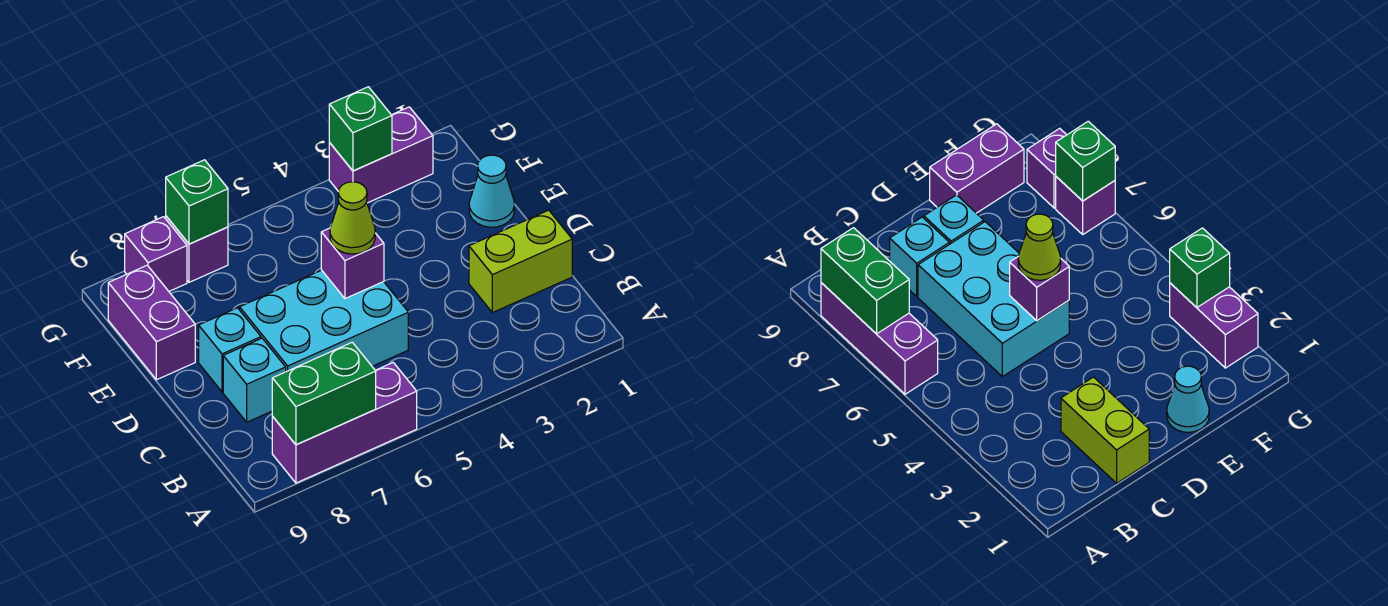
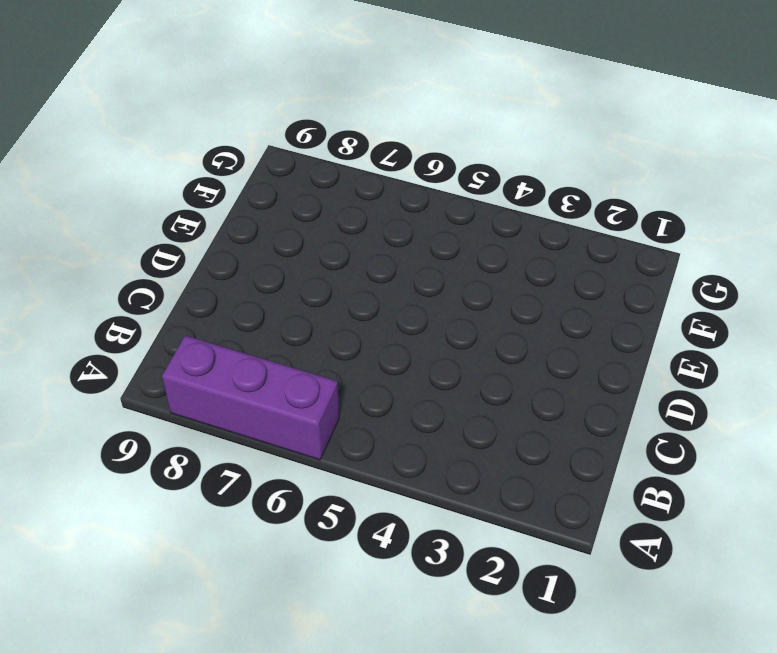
none -> lime 1x2 brick [469,210,572,313]
none -> cyan 2x3 brick [240,270,408,372]
none -> cyan 1x1 brick [223,338,286,422]

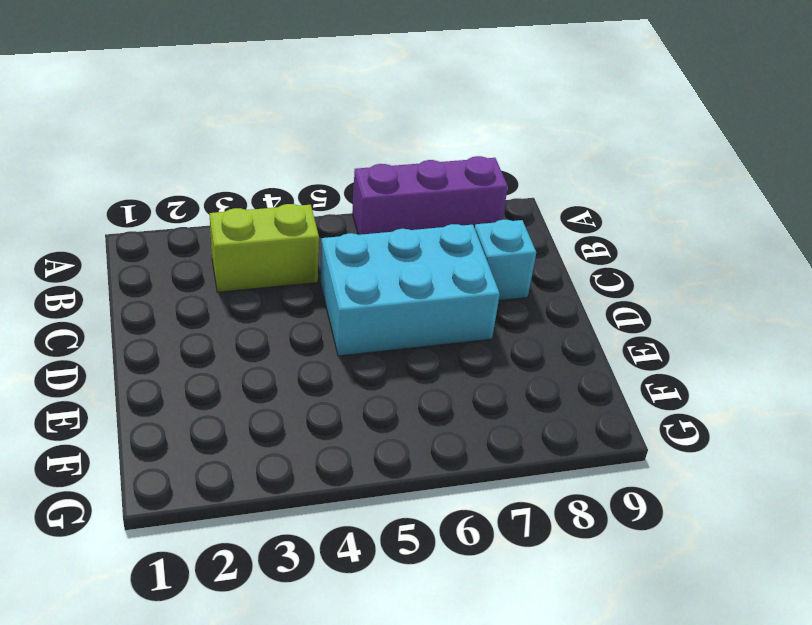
lime 1x2 brick [209,204,319,292] -> lime 1x2 brick moved to [469,210,572,313]
none -> cyan 1x1 brick [199,308,261,392]
none -> cyan 1x1 cone [469,155,514,227]
none -> purple 1x2 brick [108,265,195,380]

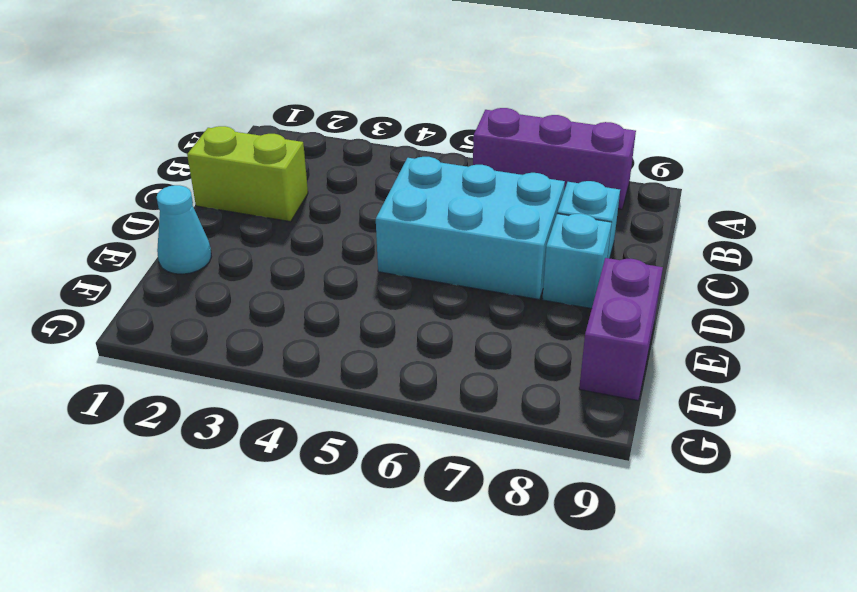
none -> purple 1x2 brick [329,107,433,203]
none -> purple 1x1 brick [166,216,228,282]
none -> purple 1x1 brick [125,217,187,291]

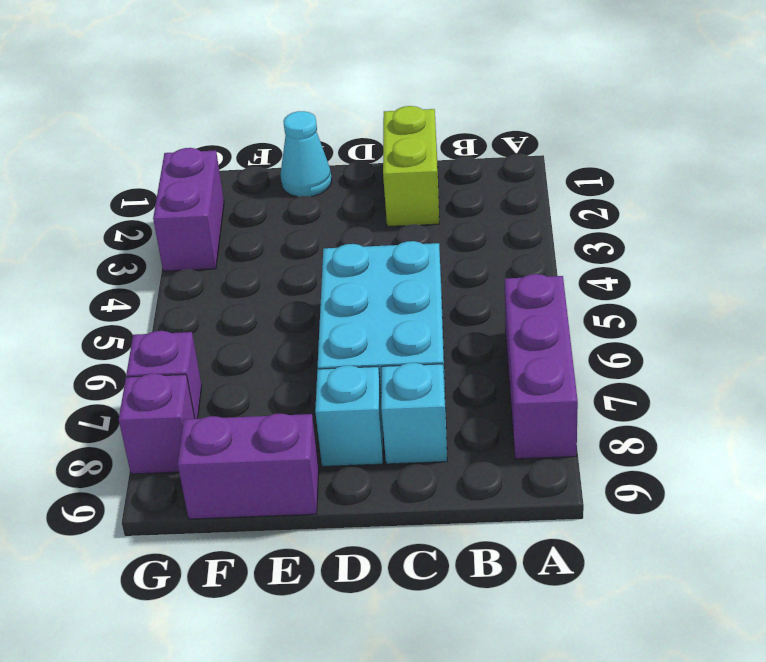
none -> green 1x2 brick [272,342,376,445]
none -> purple 1x1 brick [321,228,384,299]
none -> green 1x1 brick [329,87,392,171]

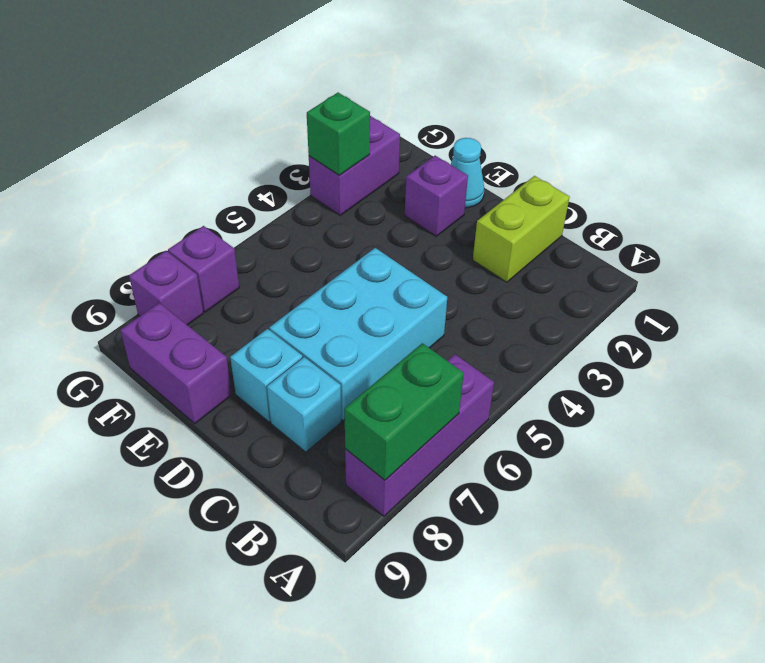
purple 1x1 brick [405,156,468,236] -> purple 1x1 brick moved to [321,228,384,299]
none -> green 1x1 brick [166,160,228,244]
none -> lime 1x1 cone [330,182,375,254]

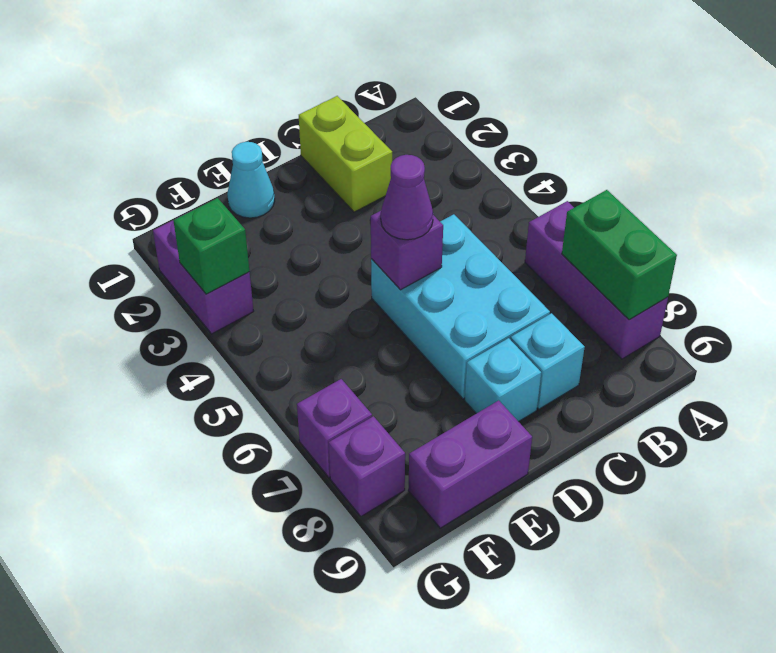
purple 1x1 cone [381,155,433,240] -> lime 1x1 cone [330,182,375,254]
none -> green 1x1 brick [166,160,228,244]

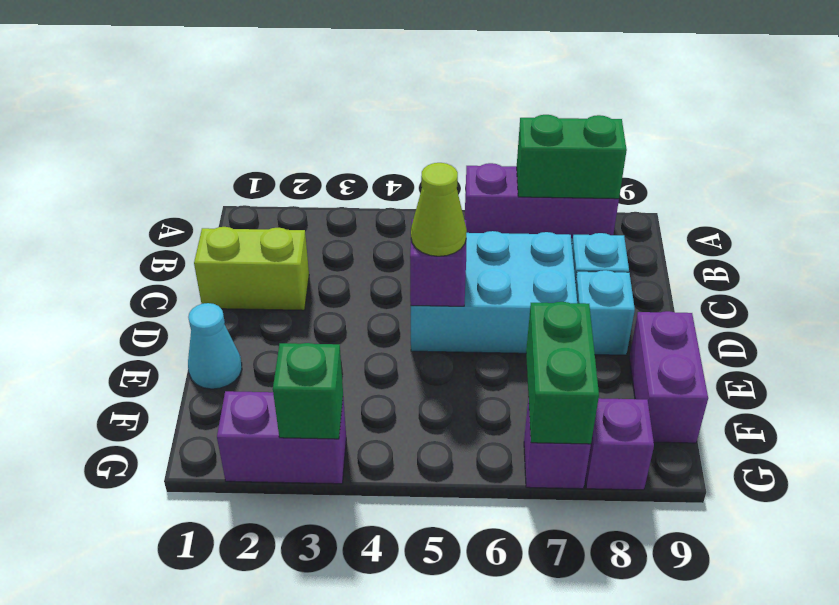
green 1x2 brick [526,302,599,444] -> green 1x1 brick [166,160,228,244]

